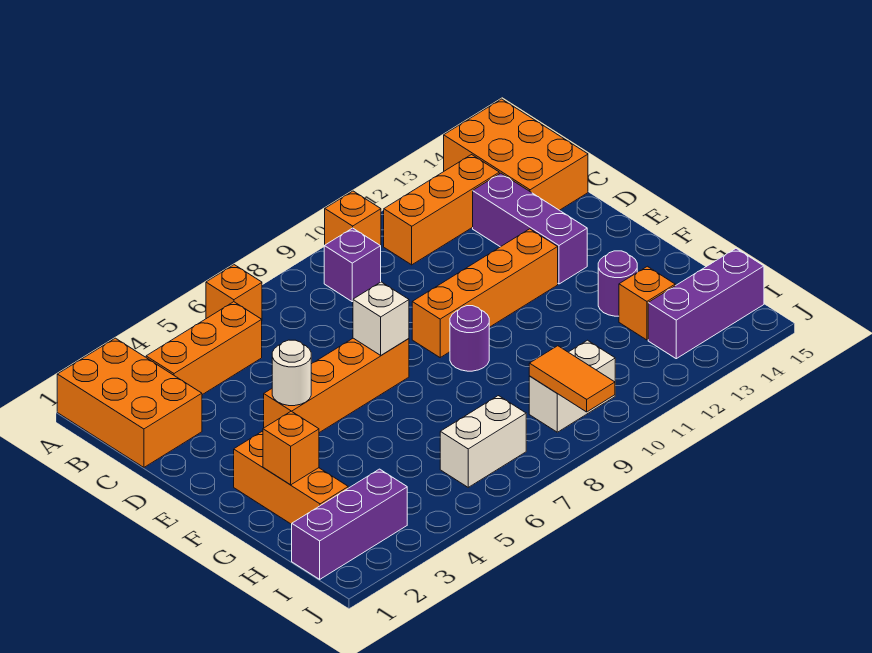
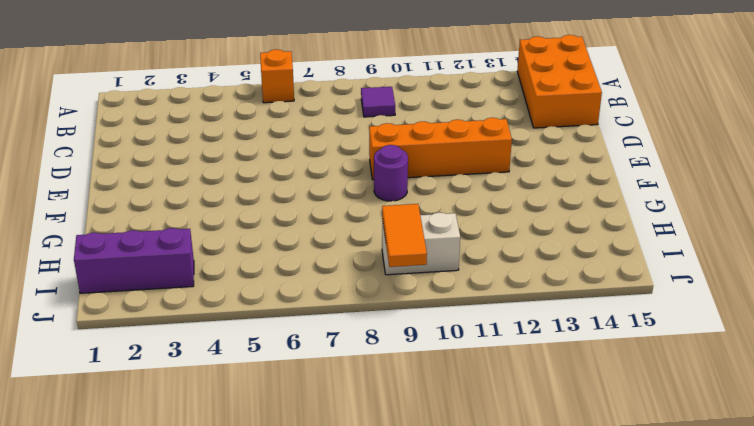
purple 1x1 tile [361,87,395,117] -> purple 1x1 brick [324,228,381,302]
none -> orange 2x3 brick [57,338,202,467]
none -> orange 1x1 brick [325,191,381,246]
none -> orange 1x3 brick [146,302,262,395]

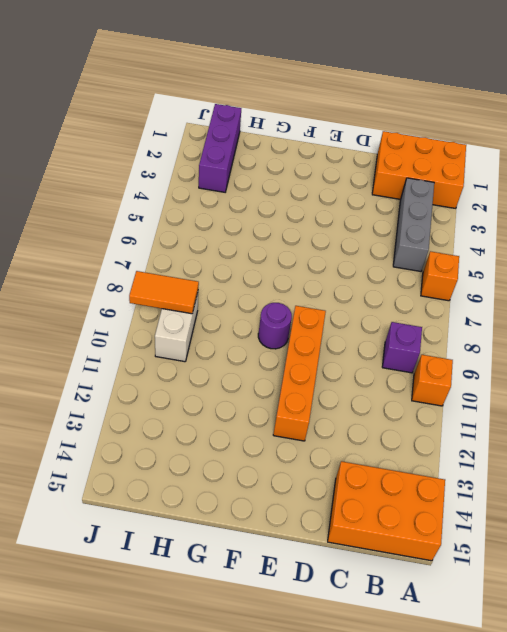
grey 1x3 brick [393,178,434,271] -> orange 1x3 brick [146,302,262,395]
none -> orange 1x3 brick [384,155,499,265]
none -> purple 1x3 brick [473,173,587,284]
none -> orange 1x4 brick [264,338,409,433]

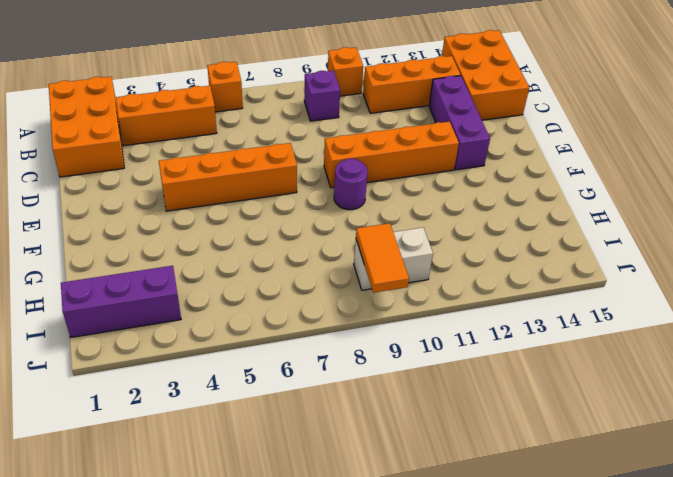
none -> orange 1x3 brick [234,432,348,524]
none -> purple 1x1 round brick [598,251,637,316]
none -> orange 1x1 brick [619,266,675,340]

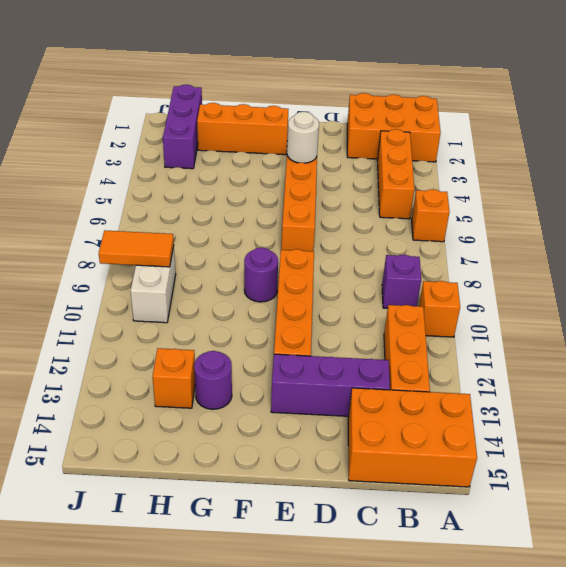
none -> white 1x2 brick [440,396,526,487]
none -> purple 1x3 brick [648,249,764,359]
none -> white 1x1 brick [353,282,409,355]

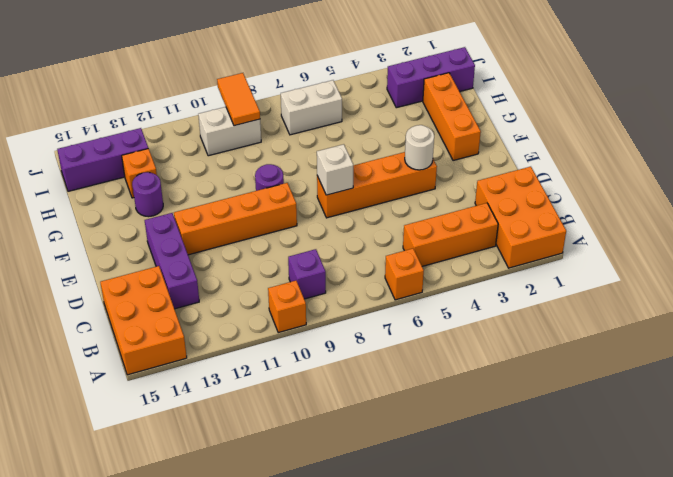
none -> orange 1x3 brick [384,155,499,265]
none -> orange 1x1 brick [263,411,319,485]

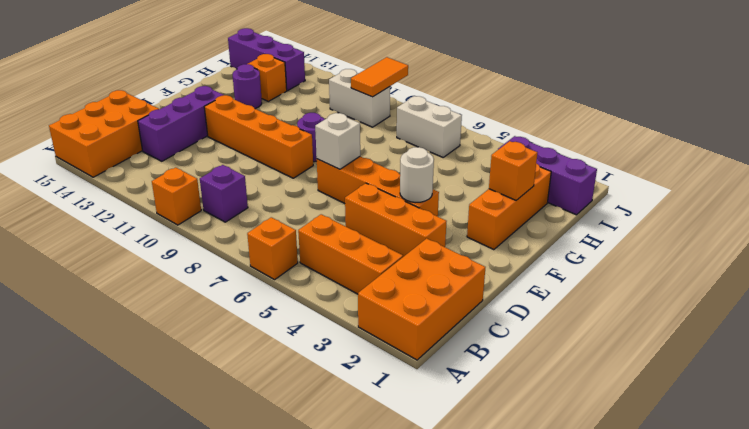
orange 1x3 brick [345,183,447,257] -> orange 1x3 brick moved to [384,155,499,265]

